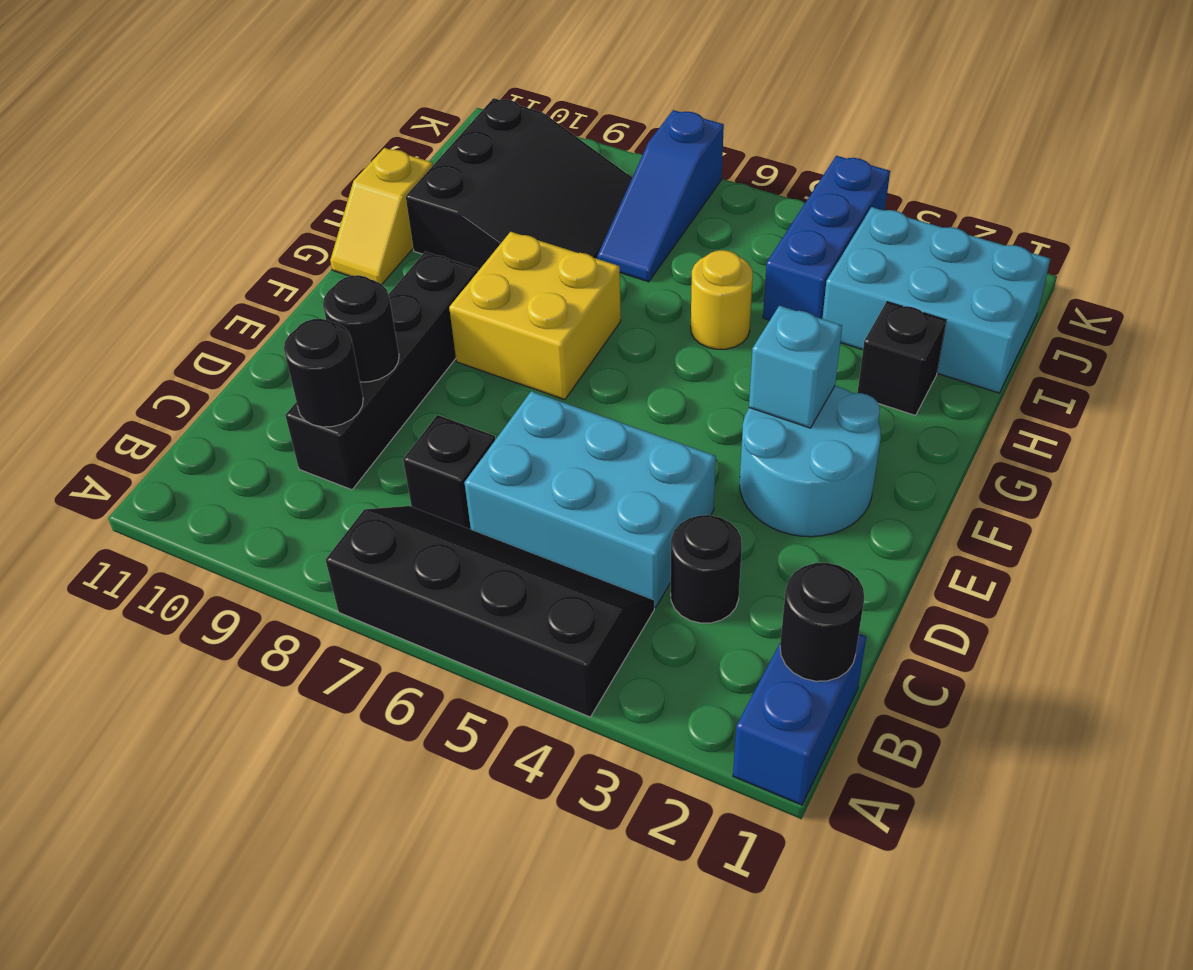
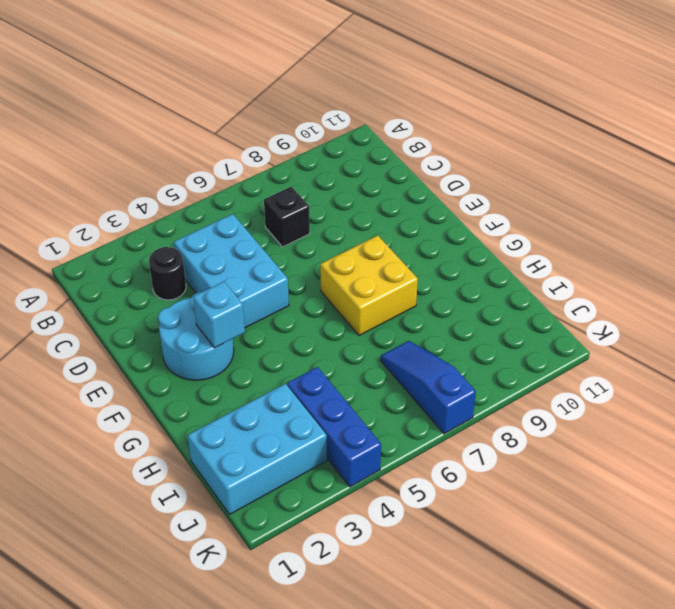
cyan 2x3 brick [174,214,289,328] -> cyan 2x3 brick turned to [464,391,716,607]
none -> blue 1x2 brick [733,634,866,805]
none -> black 2x4 slope [326,506,654,717]
none -> black 1x4 brick [285,252,477,490]

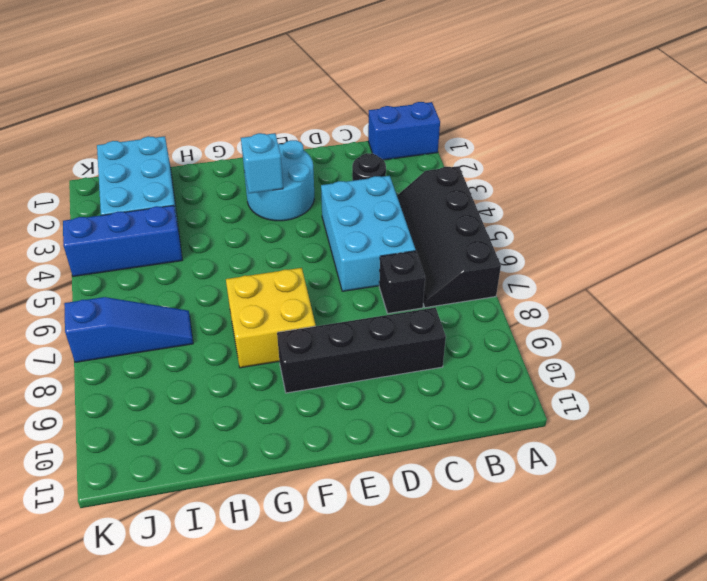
none -> yellow 1x2 slope [330,148,433,284]
none -> black 1x1 brick [857,302,946,415]
none -> yellow 1x1 round brick [691,250,753,349]

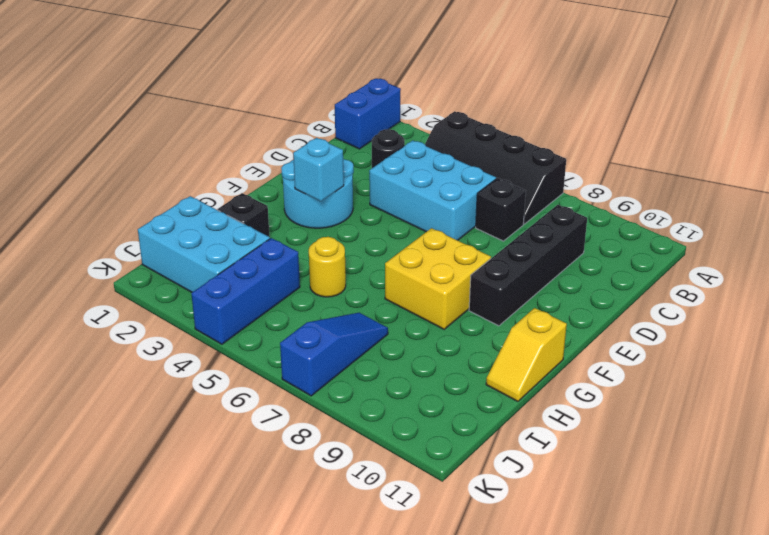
yellow 1x2 slope [486,308,567,401] -> yellow 1x2 slope turned to [330,148,433,284]
none -> black 3x3 slope [406,98,632,272]
none -> black 1x1 round brick [780,563,864,681]
none -> black 1x1 round brick [284,319,363,427]

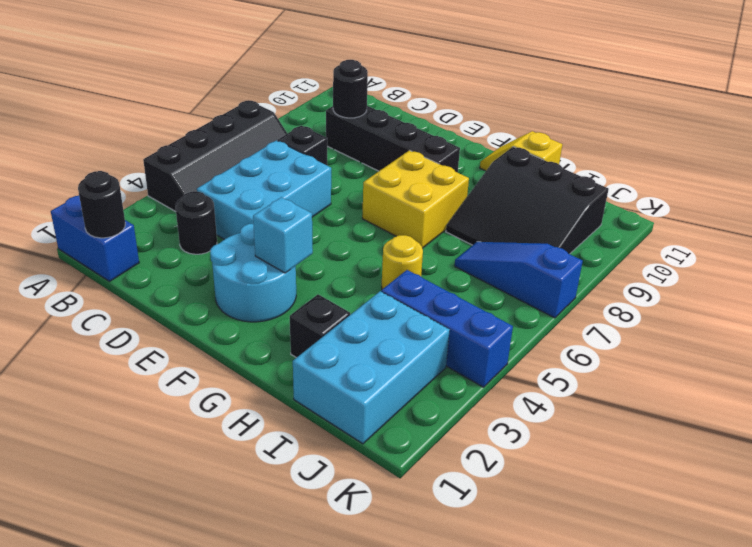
none -> black 1x1 round brick [323,275,399,382]

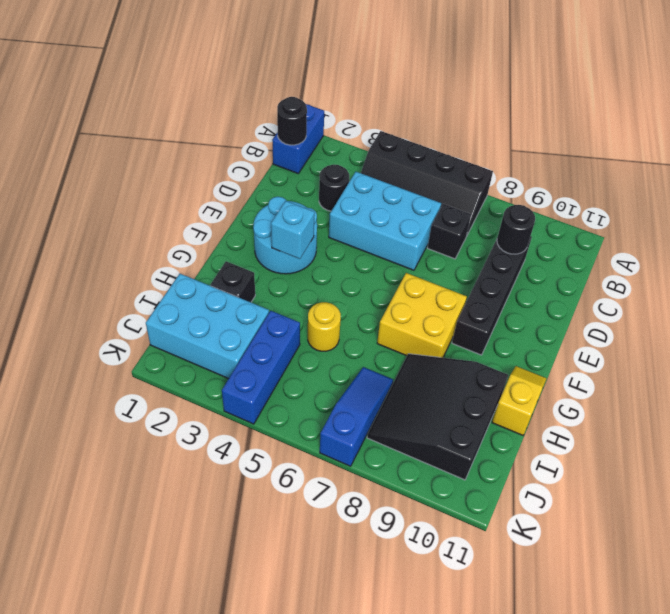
none -> black 1x1 round brick [323,275,399,382]

